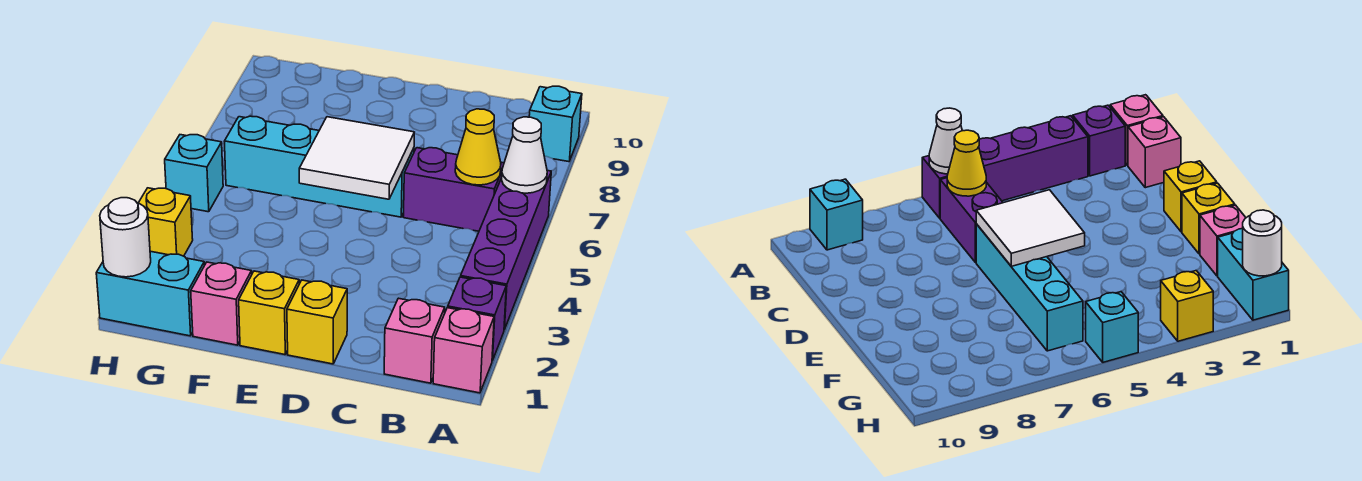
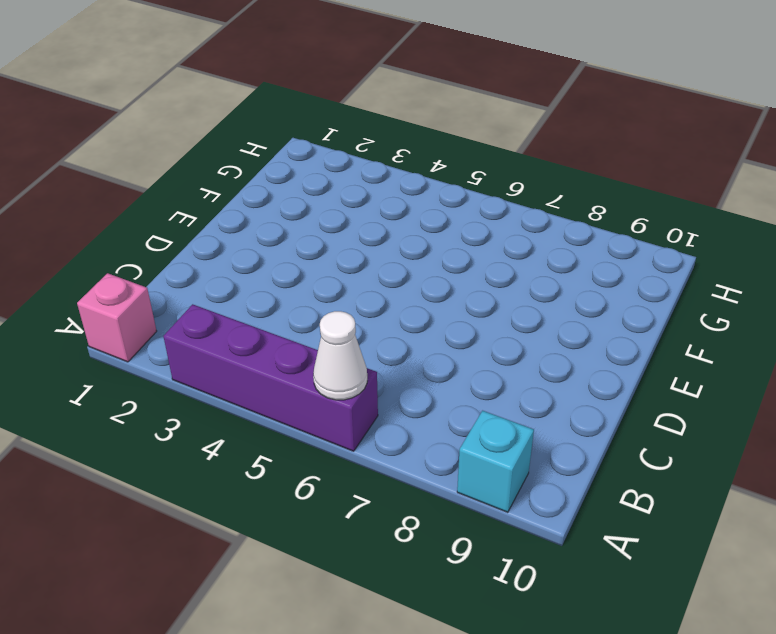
none -> purple 1x1 brick [448,277,506,361]
none -> pink 1x1 brick [384,298,445,383]
none -> purple 1x2 brick [404,148,504,231]

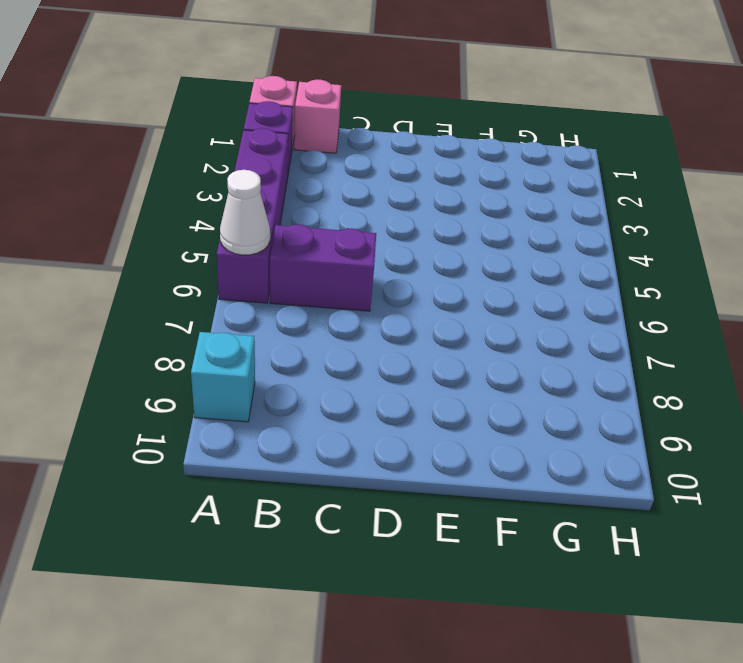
none -> yellow 1x1 brick [287,280,347,364]
none -> cyan 1x4 brick [224,116,414,217]
none -> yellow 1x1 brick [239,271,299,355]

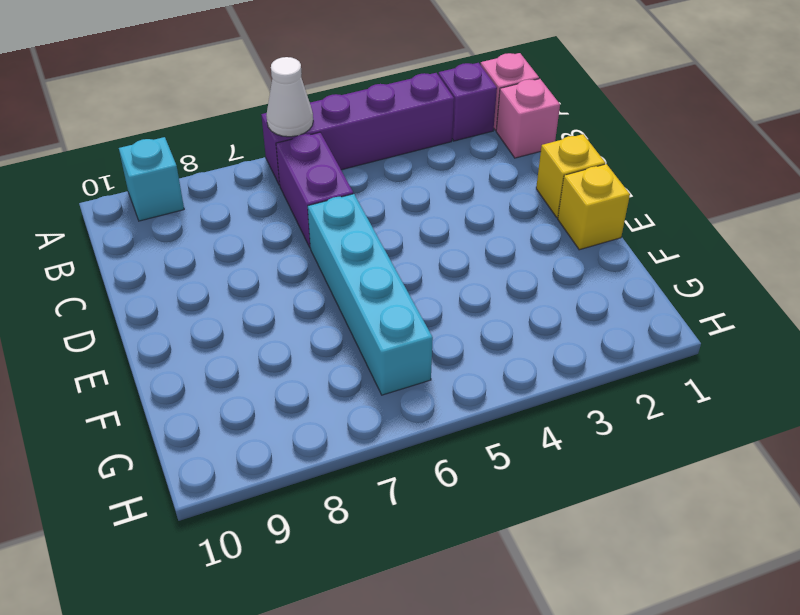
none -> pink 1x1 brick [191,262,252,345]
none -> cyan 1x2 brick [96,251,204,336]
none -> yellow 1x1 brick [139,188,193,256]

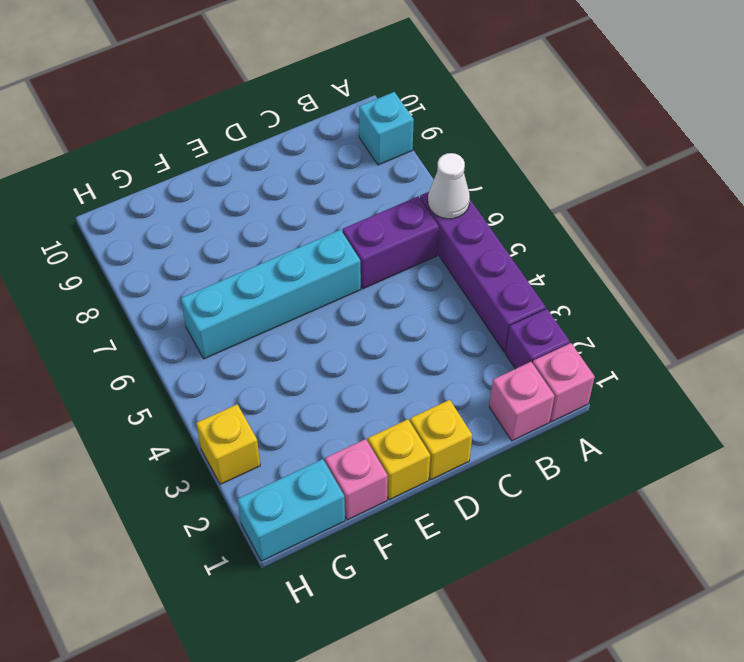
none -> cyan 1x1 brick [165,135,223,212]
none -> yellow 1x1 cone [455,109,501,185]
none -> white 2x2 tile [299,117,414,199]

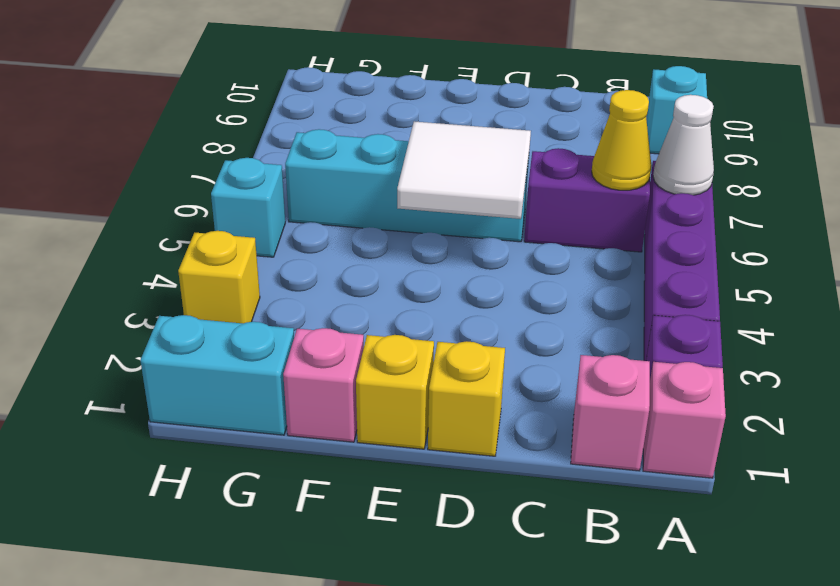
none -> white 1x1 round brick [100,198,151,277]

